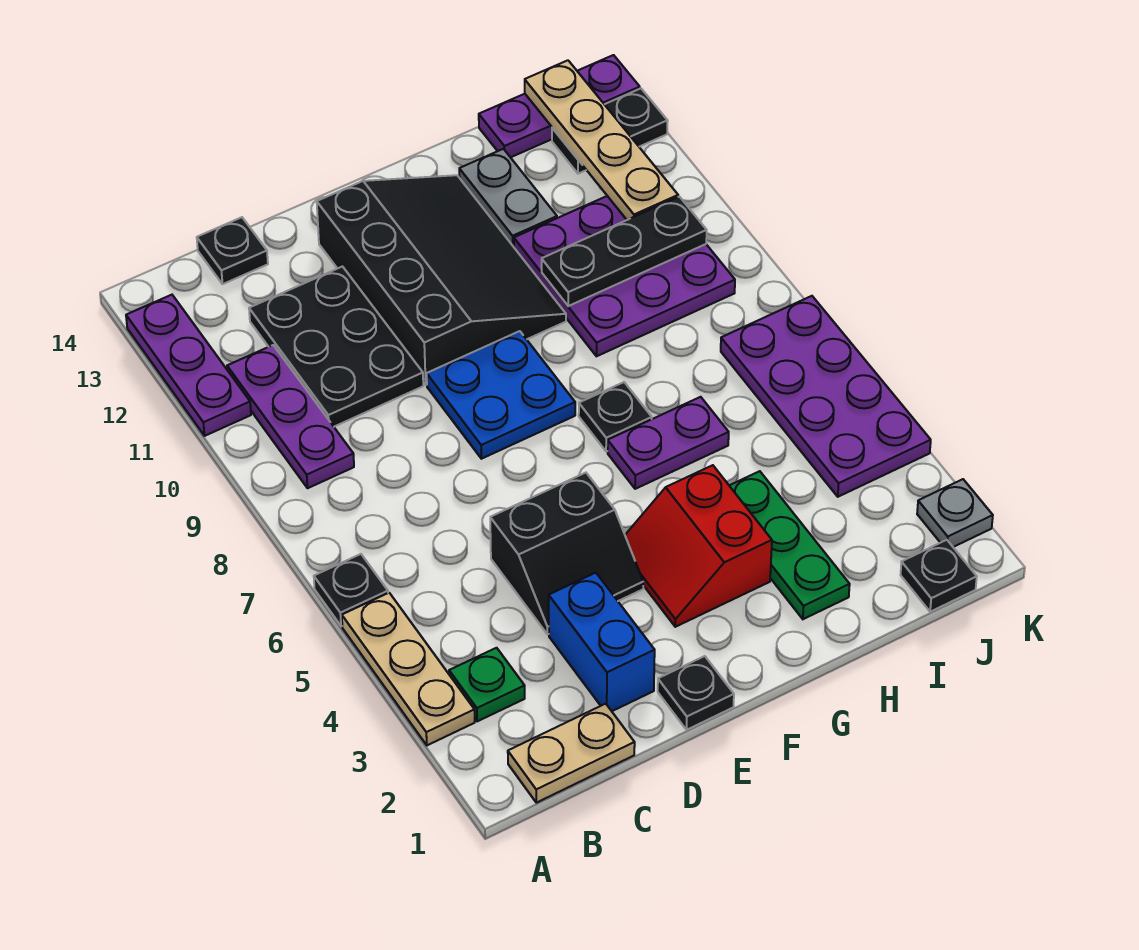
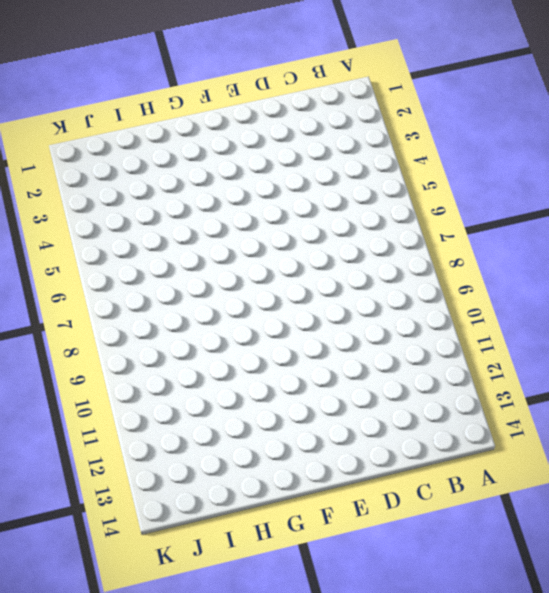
none -> tan 1x3 plate [342,593,475,745]
none -> black 1x1 plate [314,554,388,626]
none -> purple 1x3 plate [126,295,251,436]

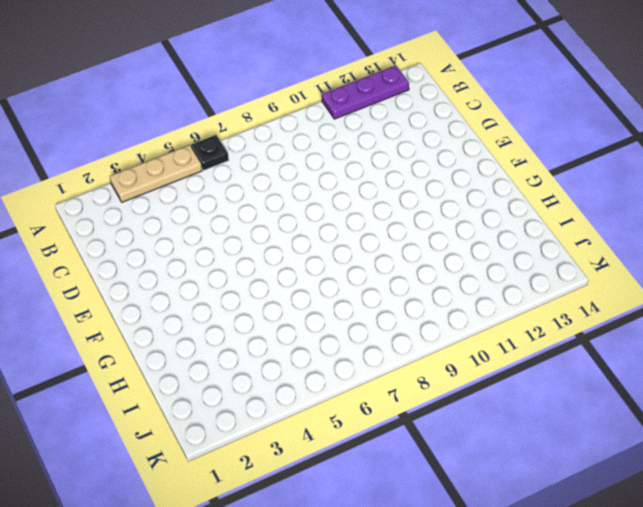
none -> tan 1x2 plate [508,704,635,803]
none -> green 1x1 plate [449,648,525,721]
none -> purple 1x3 plate [227,345,354,488]

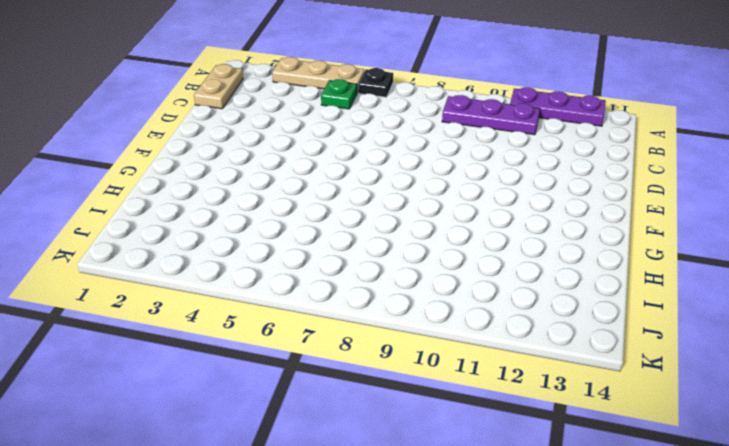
green 1x1 plate [321,79,357,109] -> green 1x1 plate moved to [449,648,525,721]
none -> black 2x3 plate [249,267,423,427]
none -> black 1x1 plate [197,217,268,284]
none -> blue 1x2 brick [549,573,655,711]

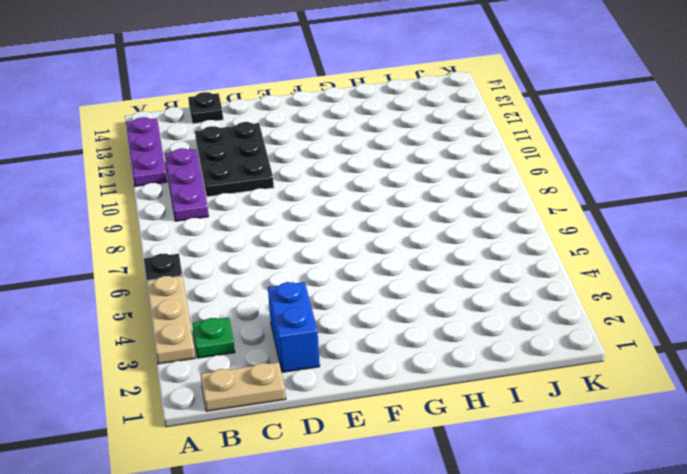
none -> black 2x2 slope [490,473,643,634]
none -> black 1x1 plate [658,656,734,730]
none -> blue 2x2 plate [427,331,575,459]

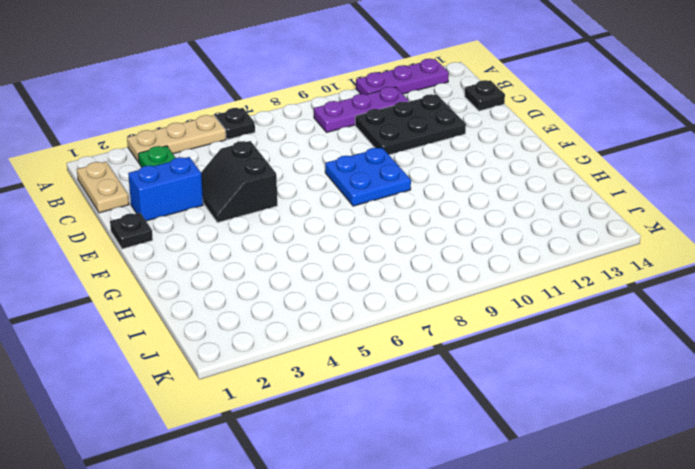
none -> black 3x4 slope [317,175,566,385]
none -> red 2x2 slope [625,465,772,627]
none -> purple 1x2 plate [608,397,729,489]

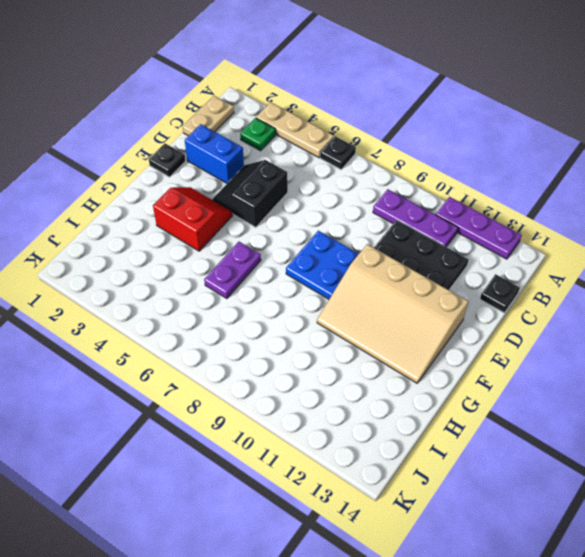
tan 3x4 slope [317,244,468,383] -> black 3x4 slope [317,175,566,385]
none -> black 1x1 plate [579,382,652,452]
none -> green 1x3 plate [729,471,850,619]
none -> purple 3x3 plate [514,196,735,356]

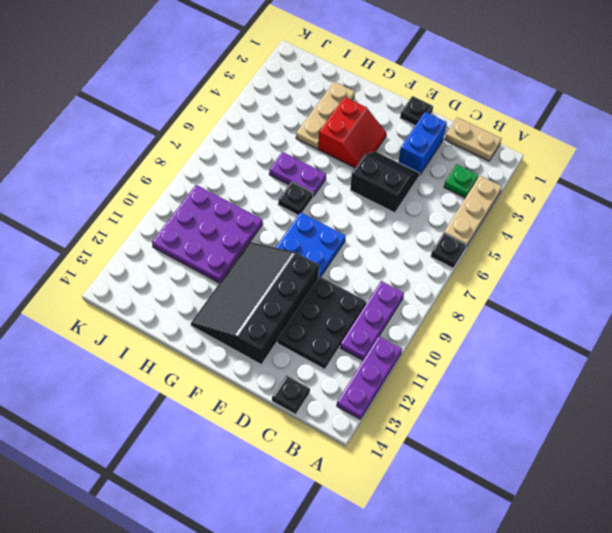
tan 1x3 plate [296,82,355,149] -> green 1x3 plate [729,471,850,619]
none -> grey 1x2 plate [459,149,557,247]
none -> purple 1x3 plate [479,55,640,157]
none -> black 1x1 plate [901,540,977,612]

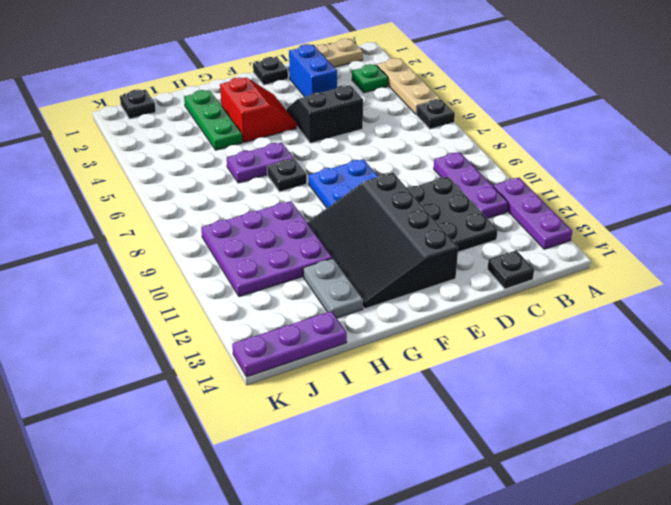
none -> purple 2x4 plate [721,296,931,497]
none -> black 1x2 plate [552,88,668,174]
none -> grey 1x1 plate [917,479,993,547]

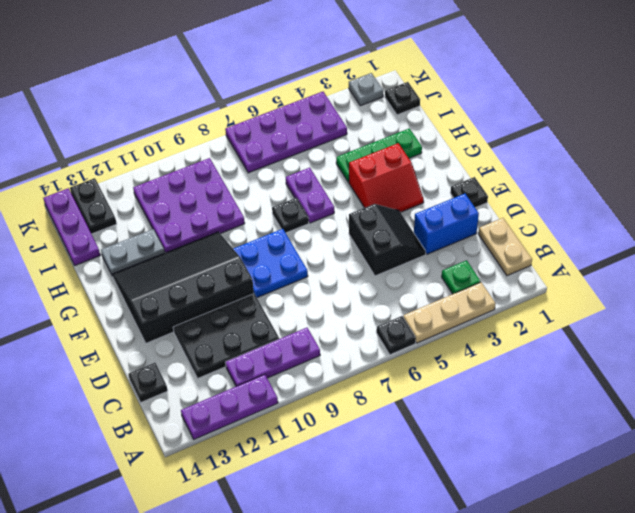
none -> black 1x3 plate [542,197,707,306]
none -> tan 1x4 plate [525,60,678,220]

